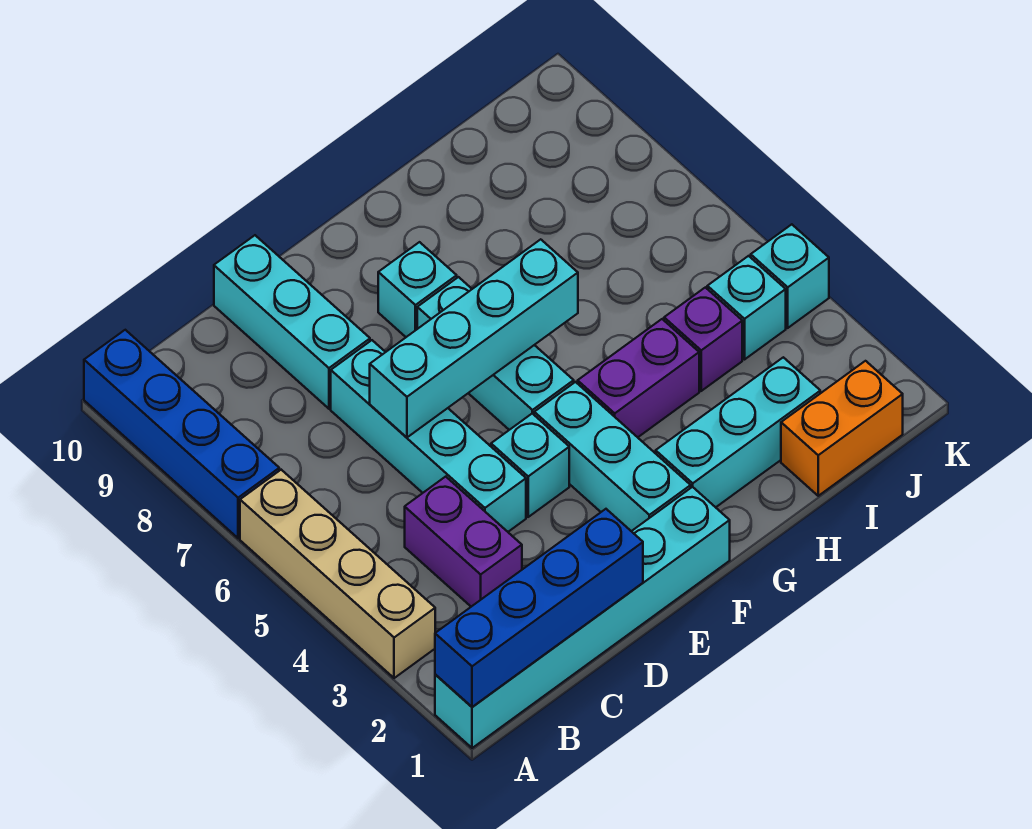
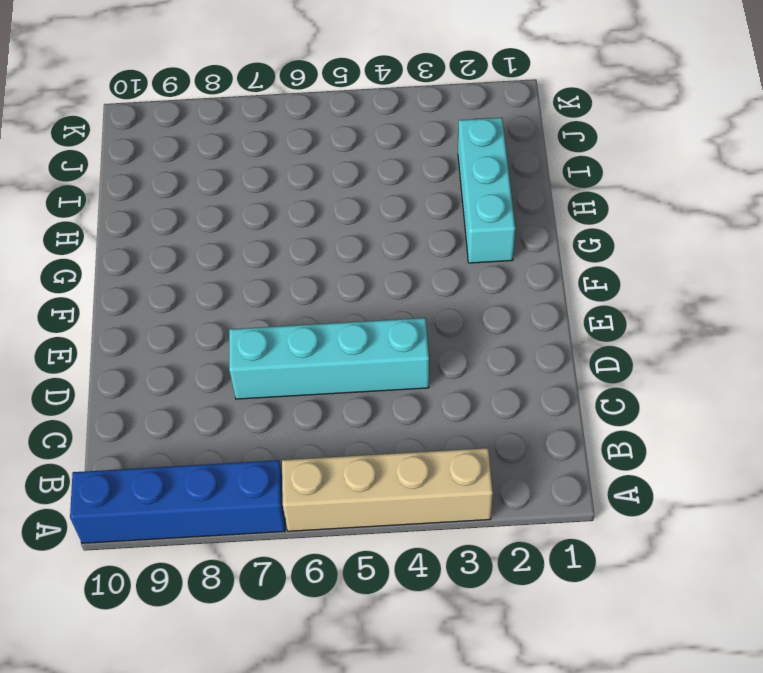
none -> cyan 1x6 brick [435,487,730,748]
none -> purple 1x2 brick [405,477,522,607]
none -> cyan 1x3 brick [214,235,370,409]

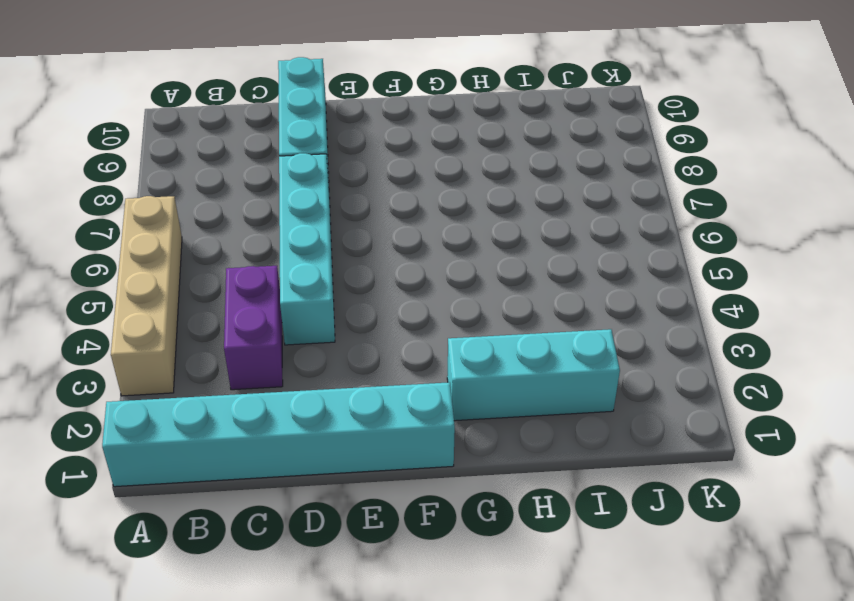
none -> blue 1x4 brick [84,330,279,538]
none -> cyan 1x1 brick [491,414,569,517]
none -> cyan 1x3 brick [534,382,691,531]

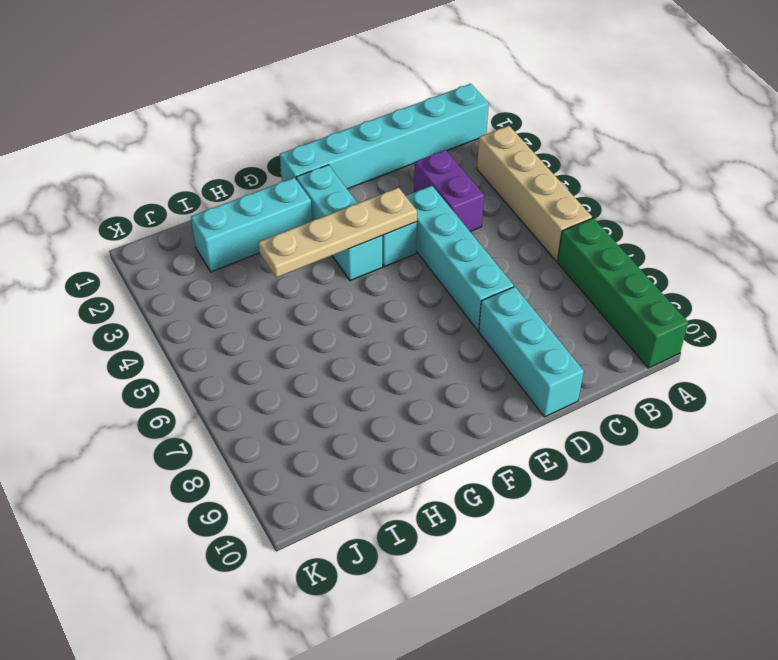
green 1x4 brick [557,218,689,368] -> blue 1x4 brick [84,330,279,538]
tan 1x4 plate [259,188,417,278] -> none
none -> cyan 1x3 brick [417,277,574,430]
none -> cyan 1x1 brick [378,242,457,337]
none -> purple 1x2 brick [578,319,699,437]

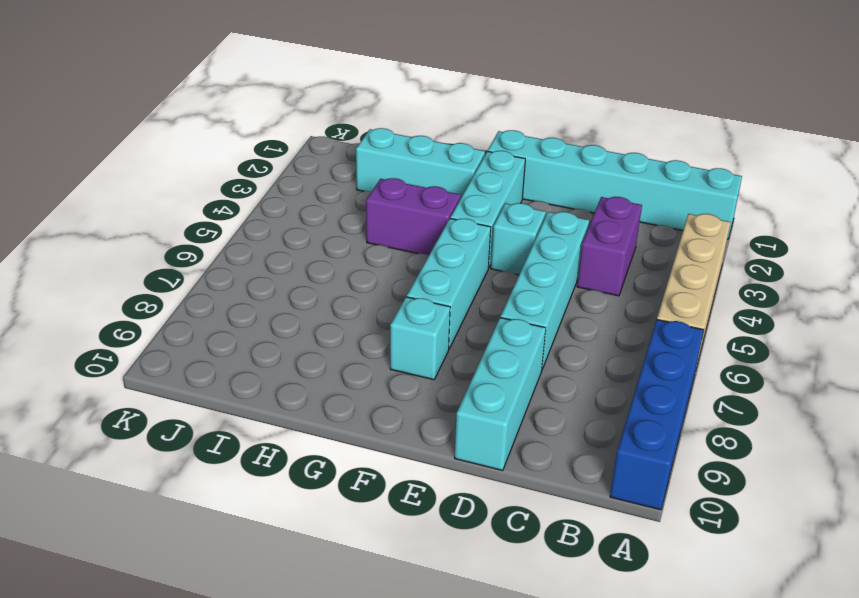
none -> orange 1x2 brick [781,361,903,496]
none -> purple 1x1 brick [664,287,742,391]
none -> cyan 1x1 brick [707,256,786,359]

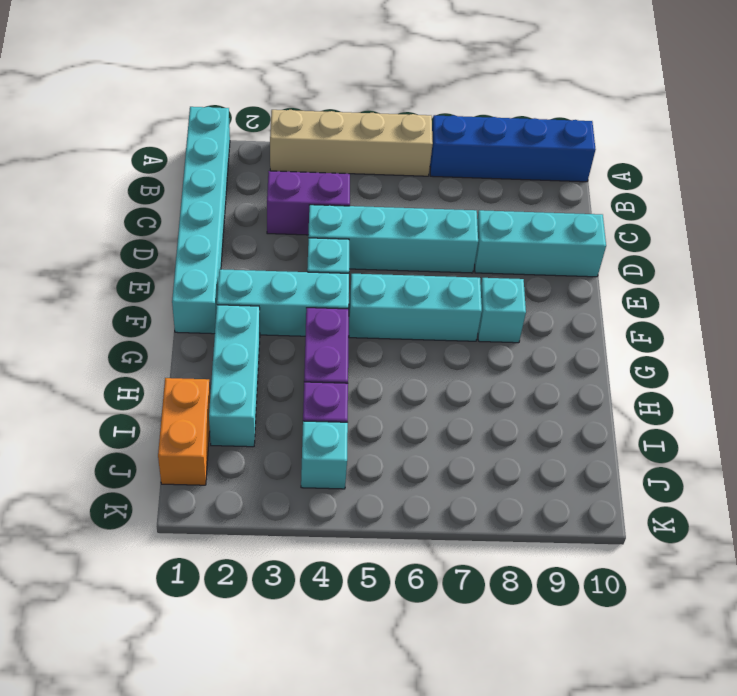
none -> cyan 1x1 brick [751,224,829,328]
none -> blue 1x4 brick [435,509,643,707]
none -> cyan 1x4 brick [370,239,578,437]

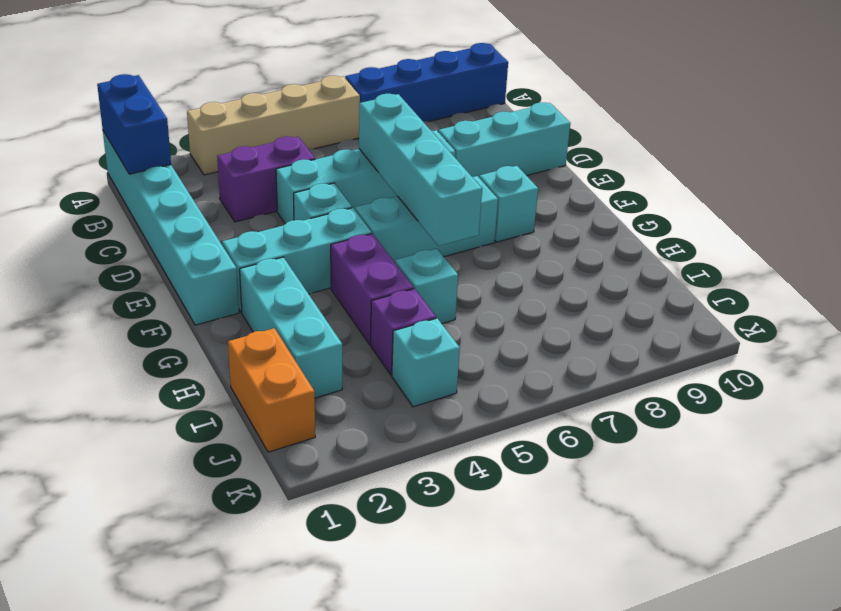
blue 1x2 brick [97,74,171,174] -> blue 1x4 brick [435,509,643,707]
cyan 1x1 brick [395,249,458,324] -> cyan 1x1 brick moved to [751,224,829,328]

